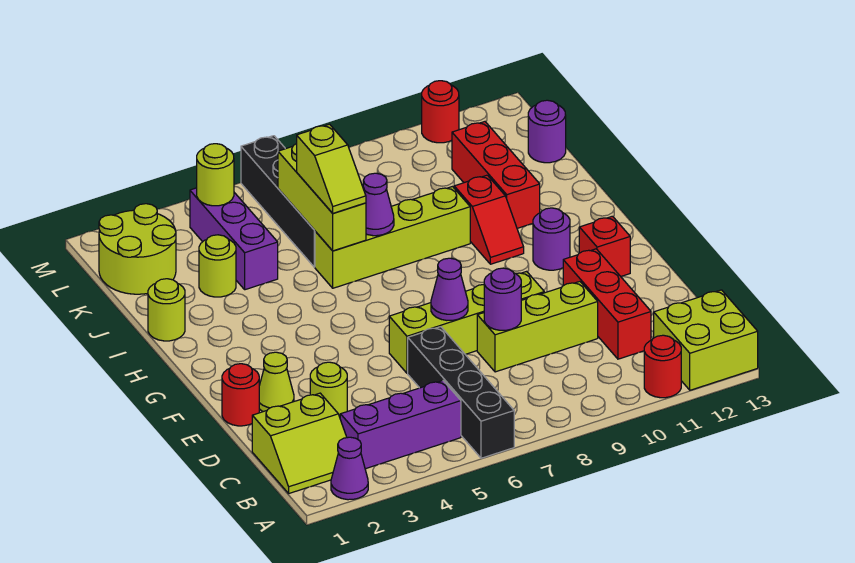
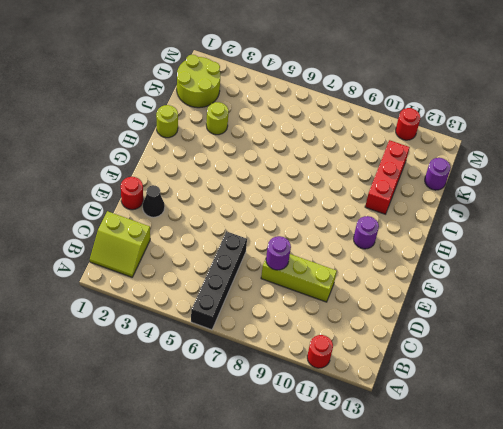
black 1x1 cone [143,185,165,217] -> lime 1x1 cone [259,352,294,412]
none -> purple 1x1 cone [331,437,368,500]
none -> lime 2x2 brick [654,290,758,390]
none -> purple 1x3 brick [340,381,461,469]
none -> red 1x3 brick [563,249,651,359]

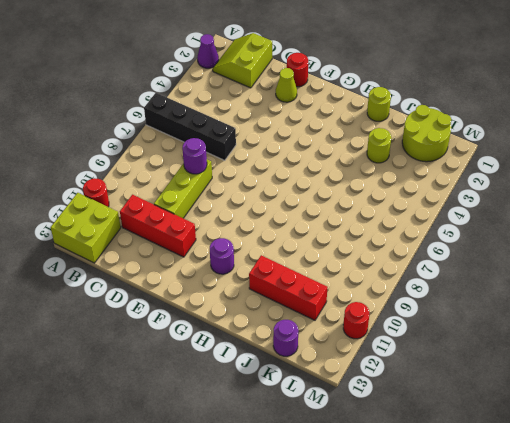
none -> purple 1x3 brick [340,381,461,469]
none -> lime 1x1 round brick [310,362,347,417]
none -> lime 1x4 brick [389,271,544,373]
none -> red 1x1 brick [579,216,630,276]

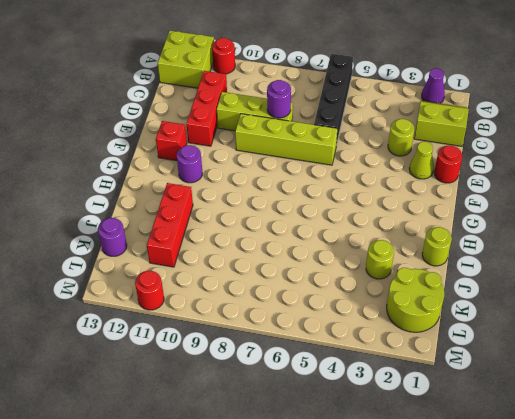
none -> purple 1x3 brick [340,381,461,469]
none -> red 1x2 slope [454,175,524,264]
none -> lime 1x4 brick [315,187,470,288]
none -> purple 1x3 brick [190,188,278,290]

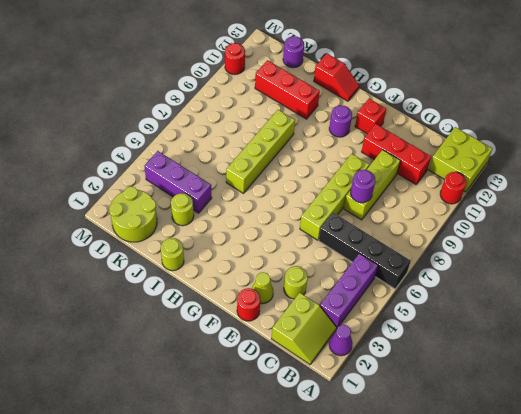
red 1x2 slope [314,54,359,101] -> red 1x2 slope moved to [454,175,524,264]
none -> black 1x4 brick [241,136,315,267]
none -> purple 1x1 cone [431,258,468,320]
none -> lime 1x3 brick [278,144,366,251]
none -> purple 1x1 cone [363,173,394,236]

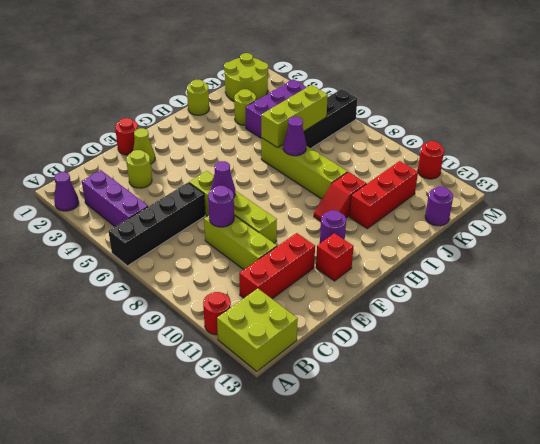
none -> lime 2x2 slope [252,393,347,493]
none -> lime 1x1 round brick [197,144,234,206]
none -> lime 1x2 slope [297,124,366,213]

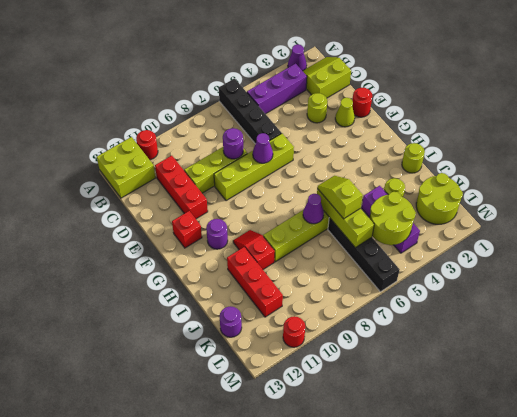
lime 2x2 round brick [369,192,416,245] -> lime 1x1 round brick [197,144,234,206]

